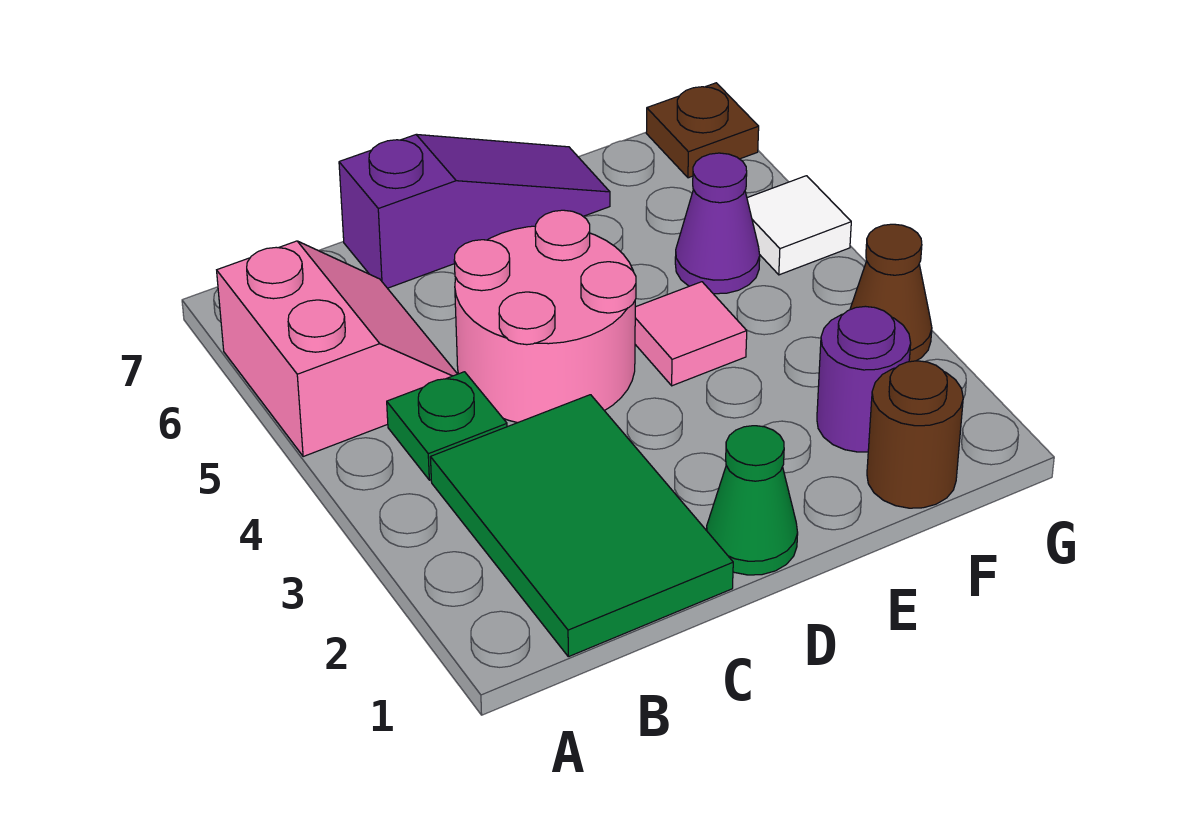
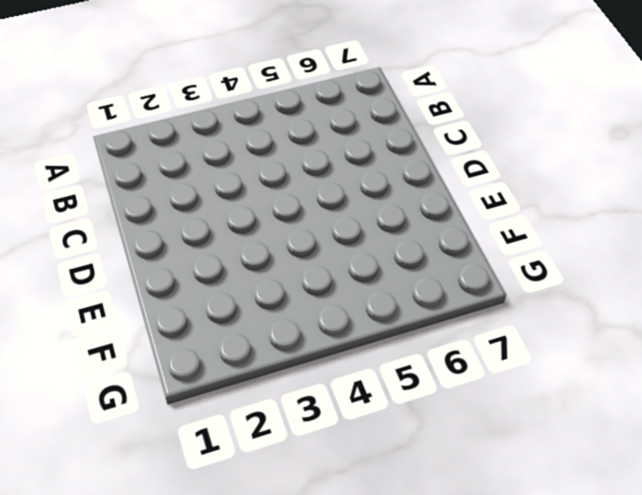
none -> pink 2x2 slope [217,241,457,457]
none -> green 2x3 tile [430,395,733,657]
none -> green 1x1 plate [387,372,507,480]

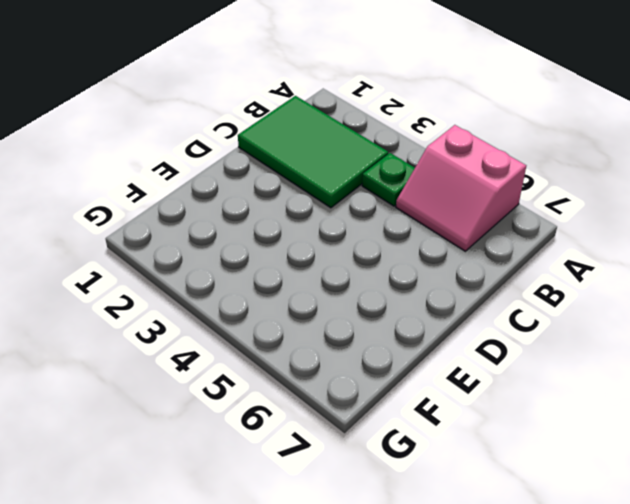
none -> pink 2x2 round brick [454,210,636,423]
none -> purple 1x3 slope [339,134,610,288]
none -> green 1x1 cone [707,426,798,575]

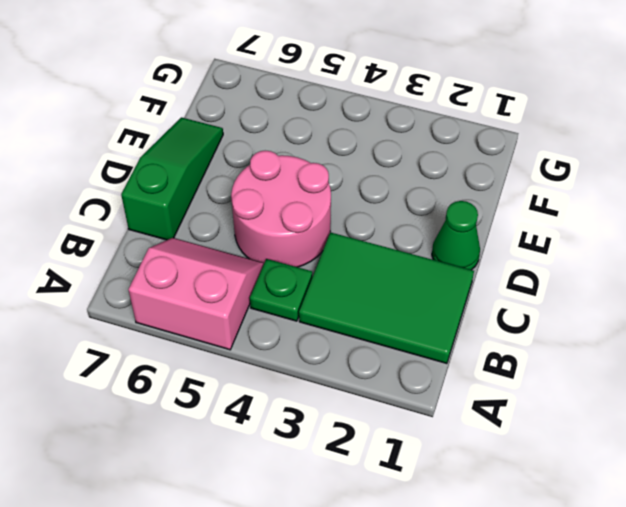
green 1x3 slope [121,117,223,240] -> purple 1x3 slope [339,134,610,288]
none -> pink 1x1 tile [635,282,747,386]
none -> brown 1x1 round brick [867,361,963,508]
none -> purple 1x1 round brick [817,306,911,452]

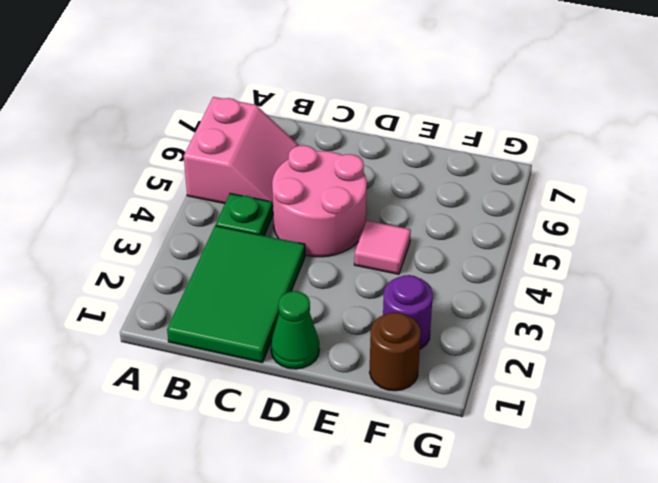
none -> purple 1x3 slope [339,134,610,288]
none -> purple 1x1 cone [675,153,760,294]
none -> brown 1x1 cone [850,224,932,362]

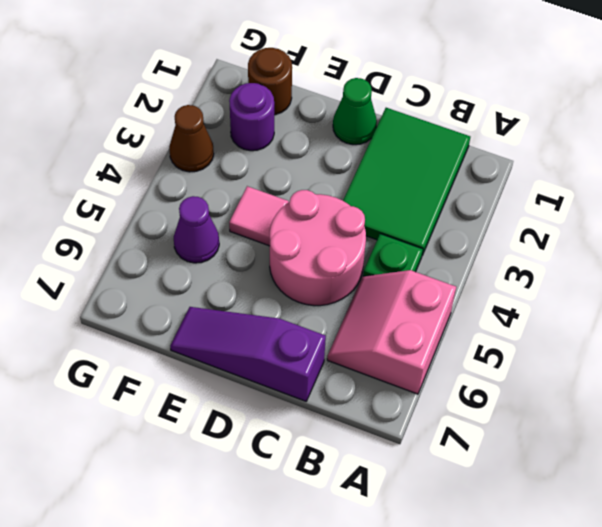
none -> white 1x1 tile [747,176,851,275]
none -> brown 1x1 plate [646,83,759,178]

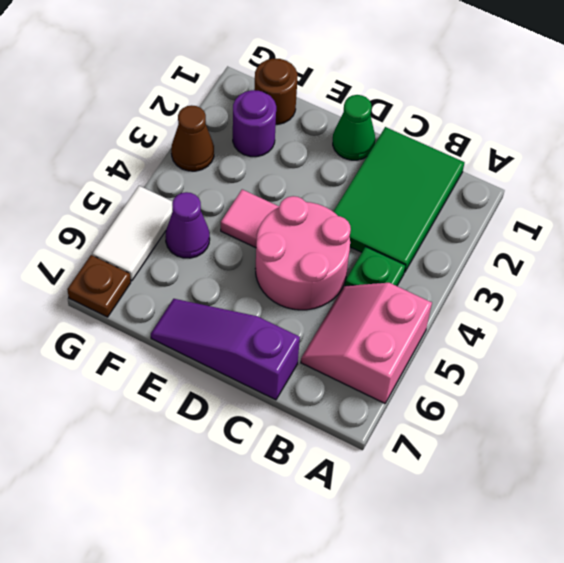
white 1x2 tile [92,186,173,281] -> white 1x1 tile [747,176,851,275]

